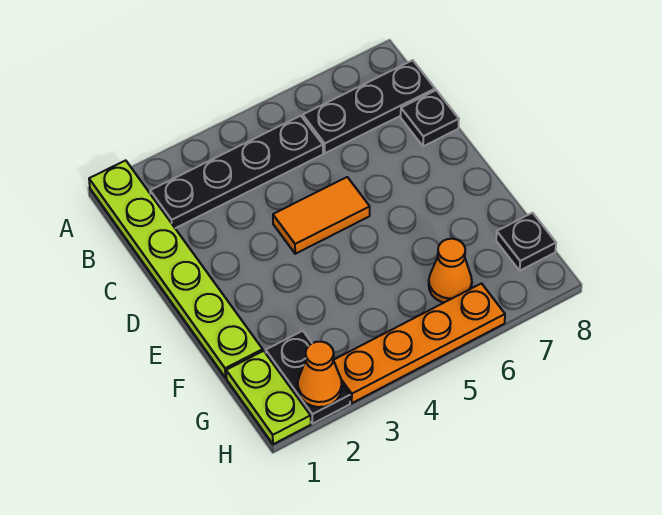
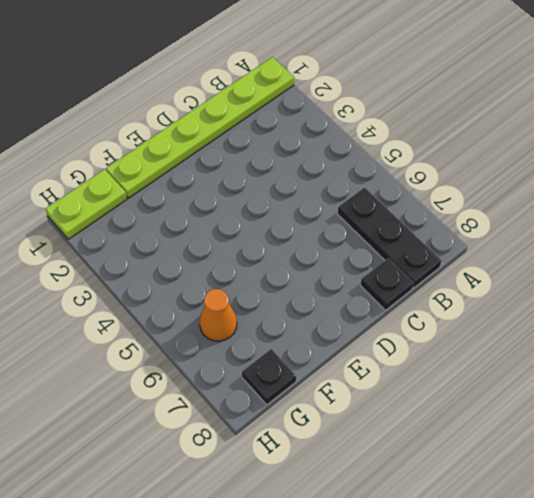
none -> black 1x4 plate [150,116,323,228]
none -> orange 1x2 tile [273,177,370,254]

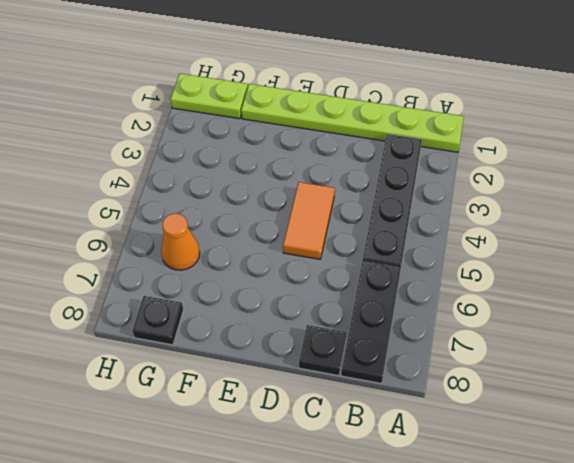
none -> black 1x2 plate [266,331,350,424]
none -> orange 1x4 plate [333,284,505,403]

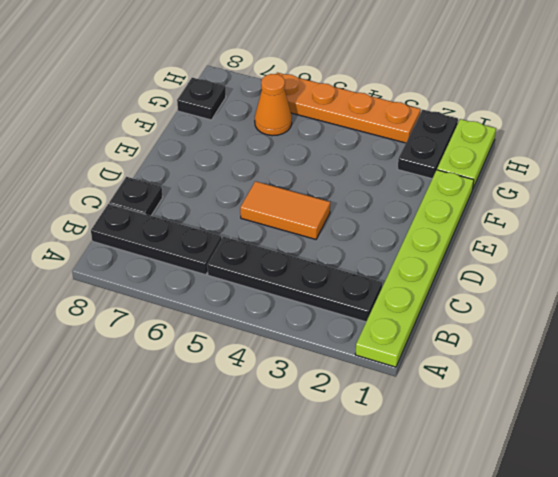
none -> orange 1x1 cone [298,342,342,407]

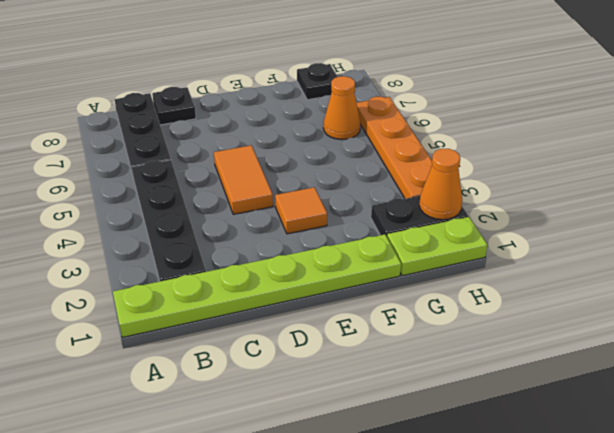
orange 1x1 tile [275,187,327,234] -> none

